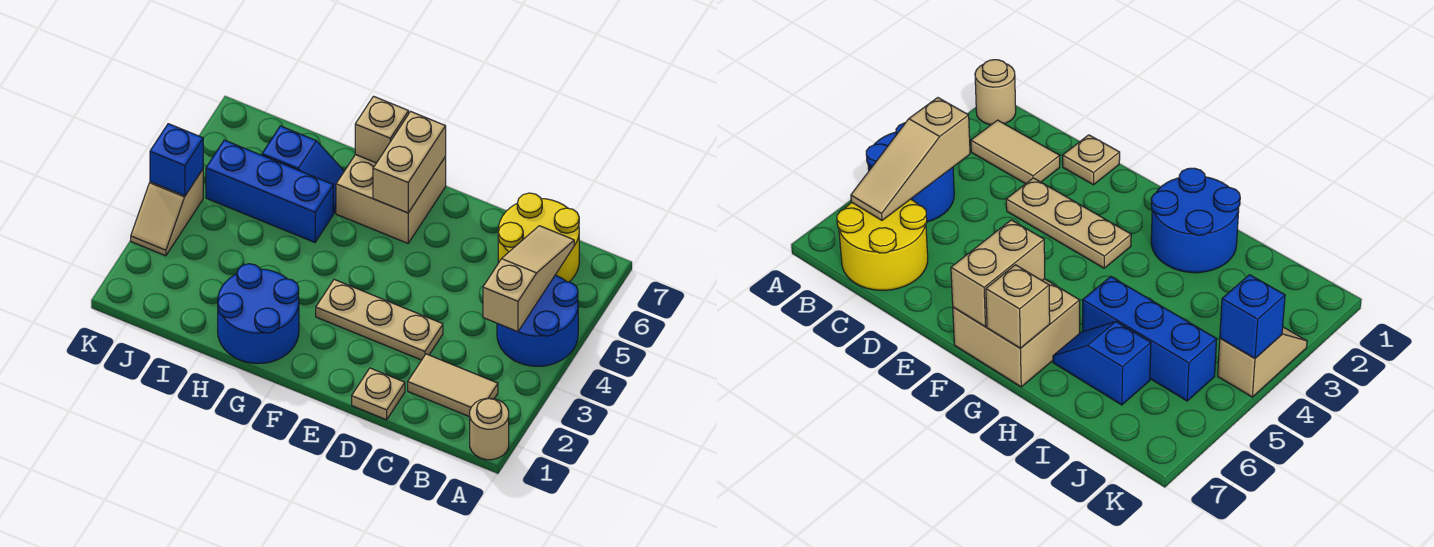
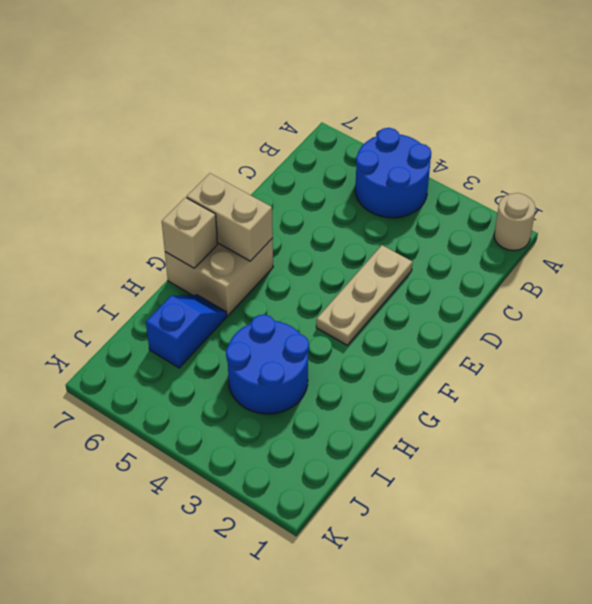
blue 2x2 round brick [226,315,309,414] -> blue 2x2 round brick moved to [218,264,299,364]
none -> tan 1x2 tile [408,354,498,417]
none -> yellow 2x2 round brick [498,193,579,282]
none -> tan 1x1 plate [352,368,405,420]

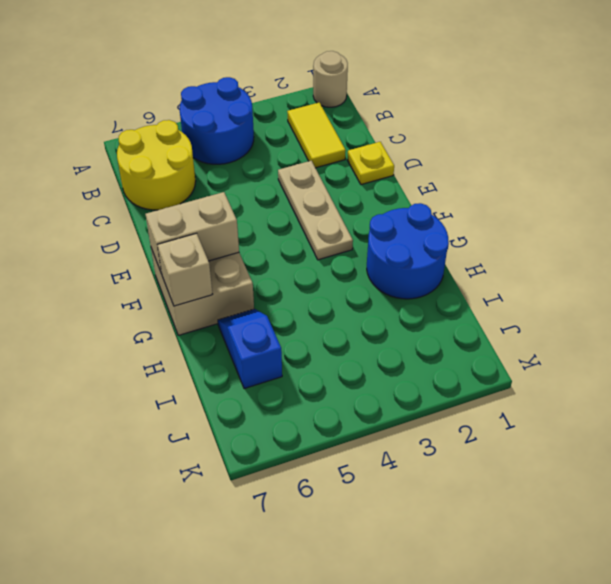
yellow 1x2 tile [287,103,346,168] -> tan 1x2 tile [408,354,498,417]
yellow 1x1 plate [347,142,394,185] -> tan 1x1 plate [352,368,405,420]
none -> blue 1x3 brick [206,140,333,242]
none -> tan 1x2 slope [131,170,203,256]
none -> tan 1x3 slope [483,226,574,332]

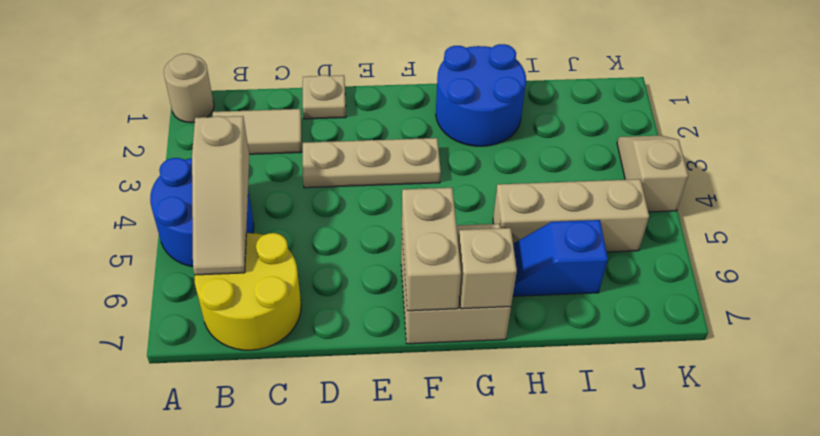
tan 1x3 brick [493,179,649,252] -> blue 1x3 brick [206,140,333,242]
none -> blue 1x1 brick [150,124,203,196]

